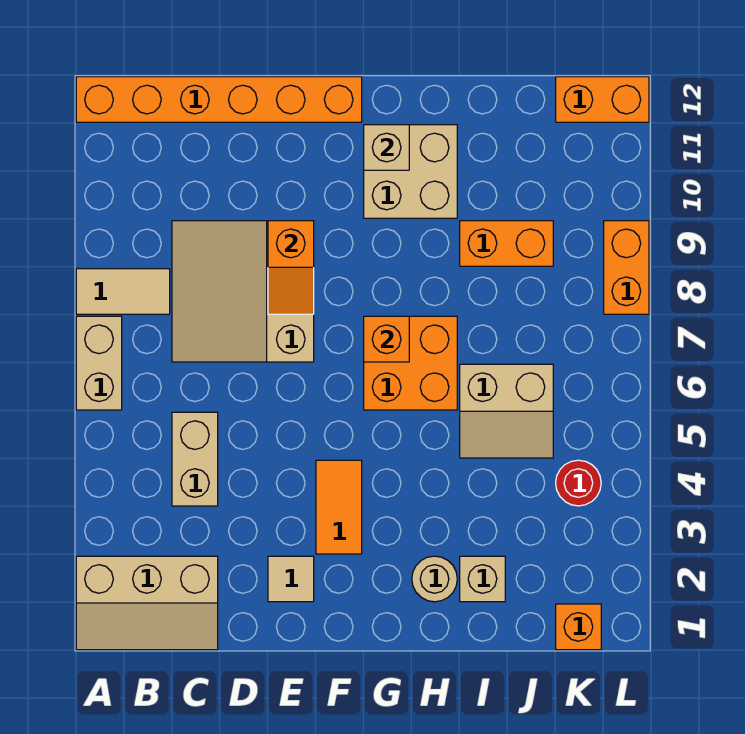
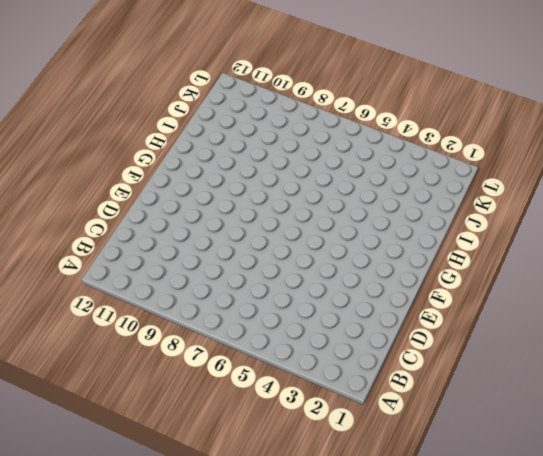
none -> tan 2x3 slope [76,556,218,650]
none -> tan 1x2 brick [76,316,122,410]
none -> tan 1x2 tile [76,269,170,314]

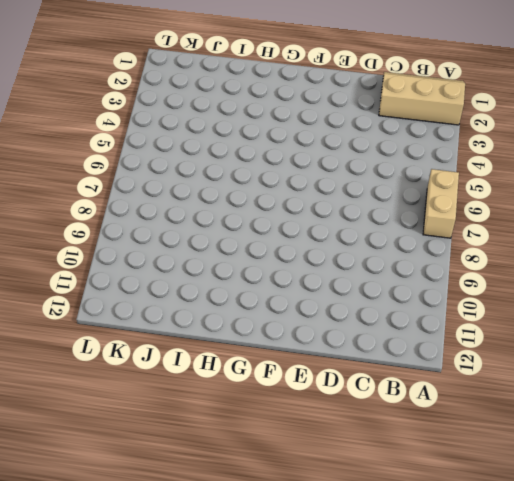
none -> tan 1x2 tile [76,269,170,314]
none -> orange 1x6 brick [76,77,362,122]
none -> tan 1x2 brick [172,412,218,506]

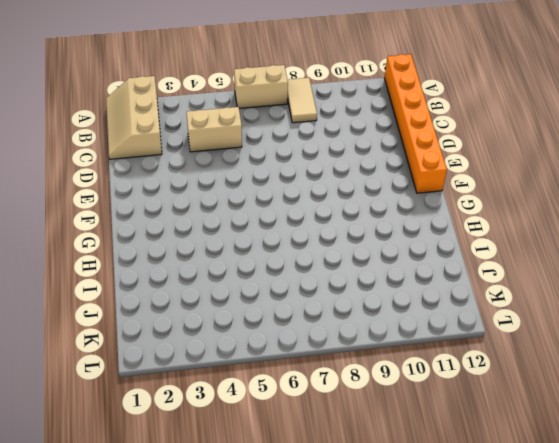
none -> tan 3x3 slope [172,221,314,362]
none -> tan 1x1 tile [268,556,314,602]
none -> orange 1x2 tile [316,460,362,554]

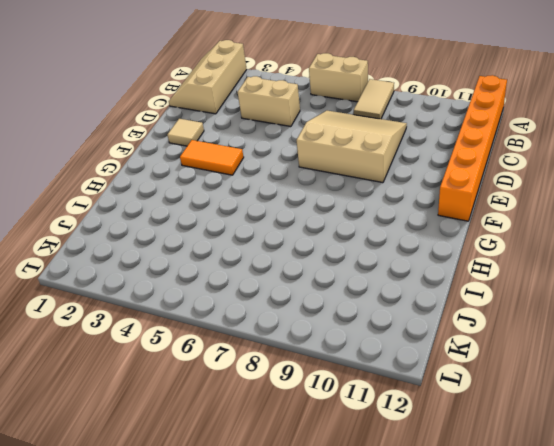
none -> orange 2x2 brick [364,316,457,410]
none -> tan 2x2 brick [364,125,457,218]
none -> tan 1x1 round brick [412,556,457,602]

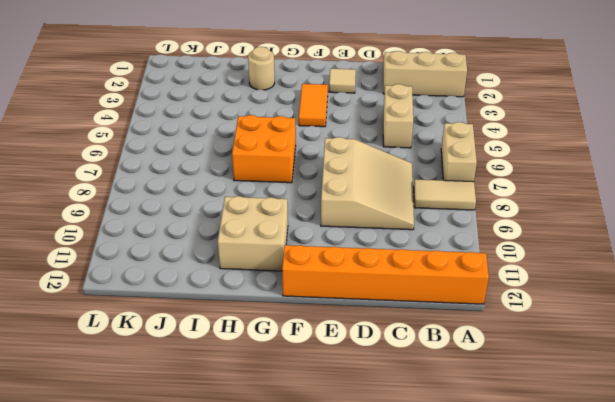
none -> tan 1x1 brick [460,556,505,602]
none -> tan 2x2 slope [460,364,553,458]
none -> orange 1x2 brick [460,221,553,266]

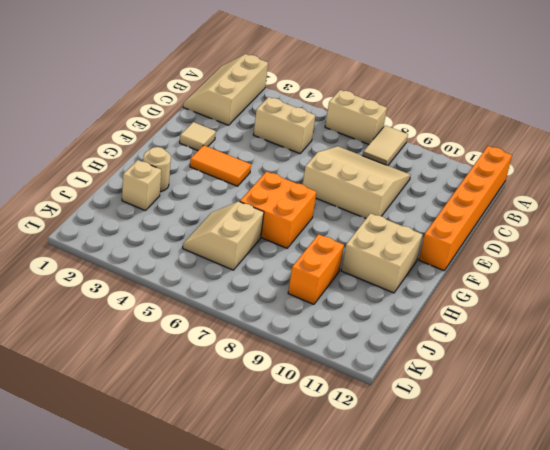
none -> orange 1x1 brick [556,604,601,650]
none -> red 1x1 round brick [556,460,601,506]
none -> orange 1x2 brick [556,77,649,122]

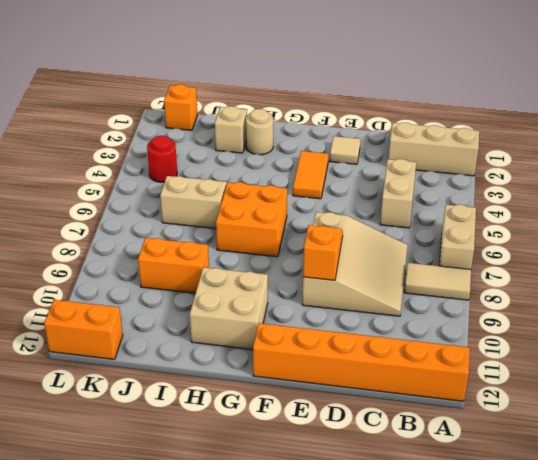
none -> orange 1x2 brick [604,221,649,314]
none -> orange 1x1 brick [364,316,409,362]
none -> tan 1x1 brick [364,125,409,170]

